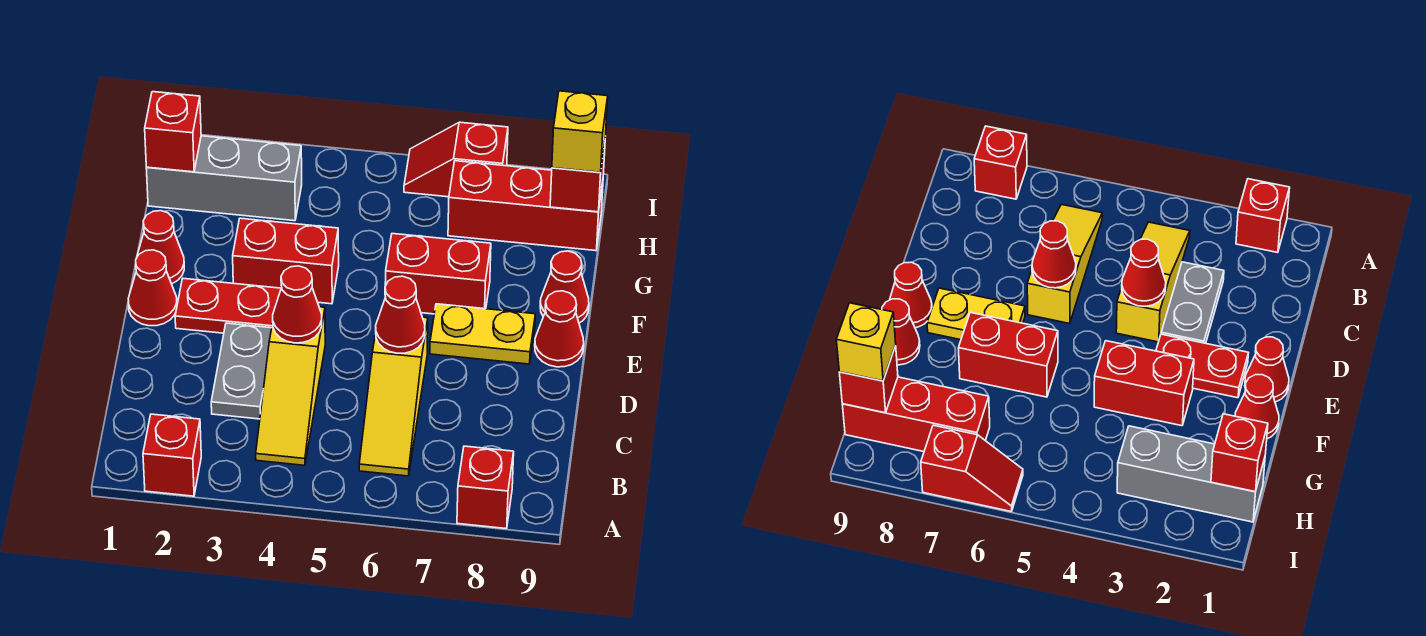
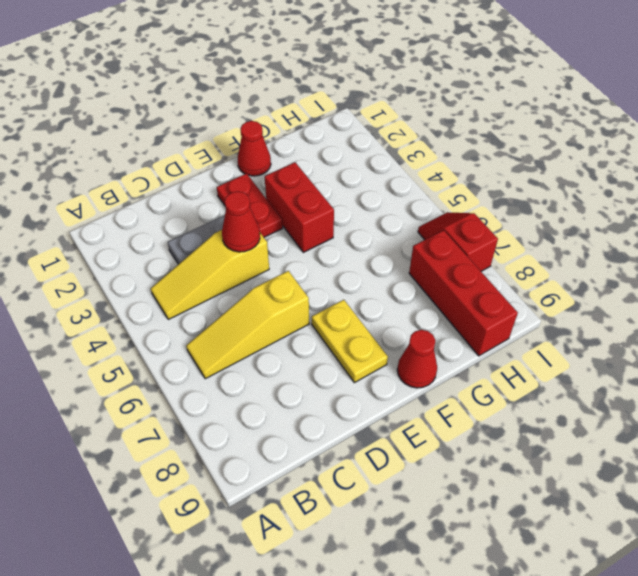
none -> red 1x1 brick [143,414,201,496]
none -> red 1x1 brick [457,446,514,529]
none -> red 1x1 cone [128,250,177,326]

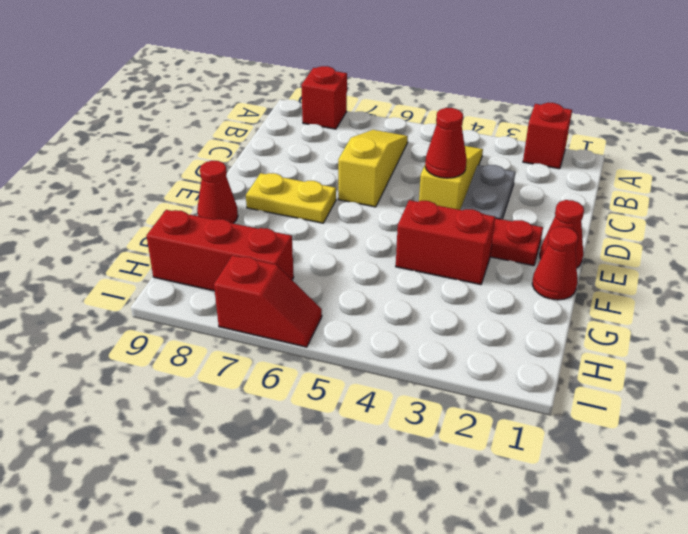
none -> red 1x1 cone [535,291,584,367]
none -> red 1x2 brick [385,234,491,314]
none -> grey 1x3 brick [146,136,302,221]

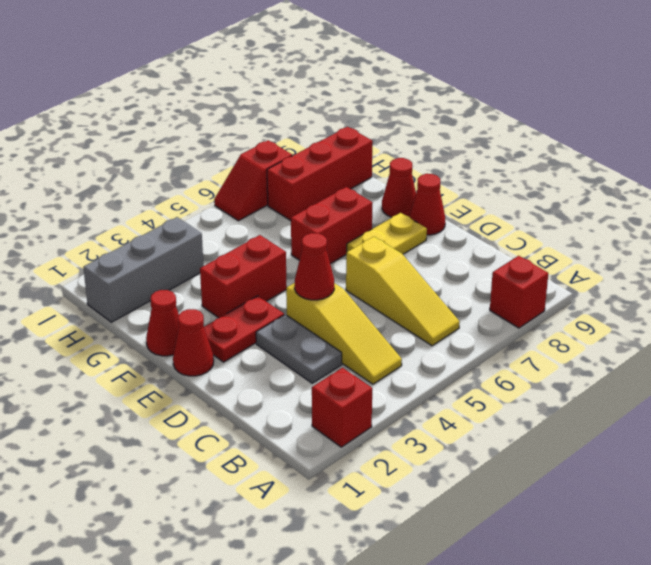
none -> red 1x1 cone [376,276,425,353]
none -> red 1x1 brick [145,92,201,172]
none -> red 1x1 brick [550,143,605,212]

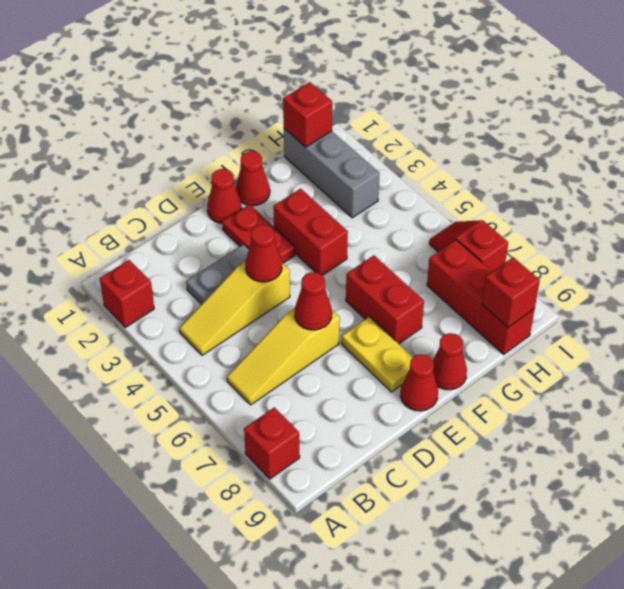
none -> yellow 1x1 brick [552,91,608,172]

